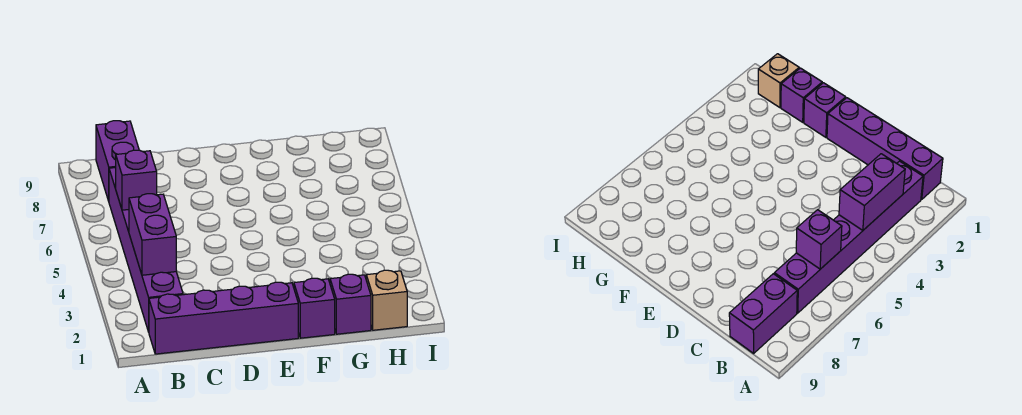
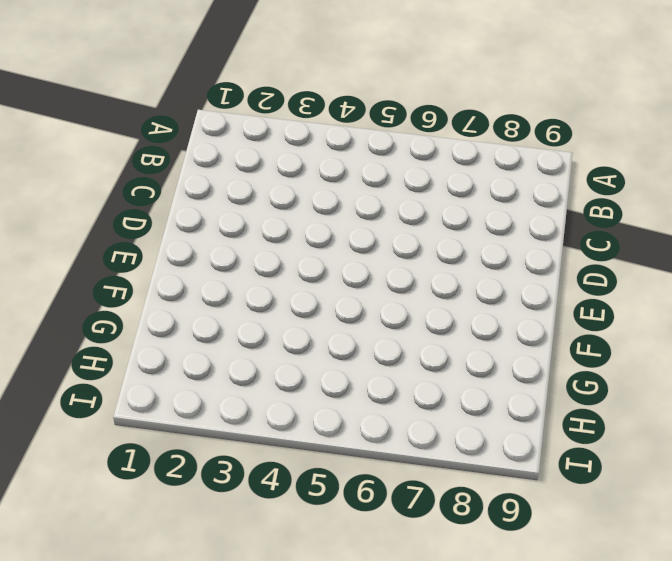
none -> purple 1x4 brick [149,282,298,354]
none -> purple 1x6 brick [109,168,183,332]

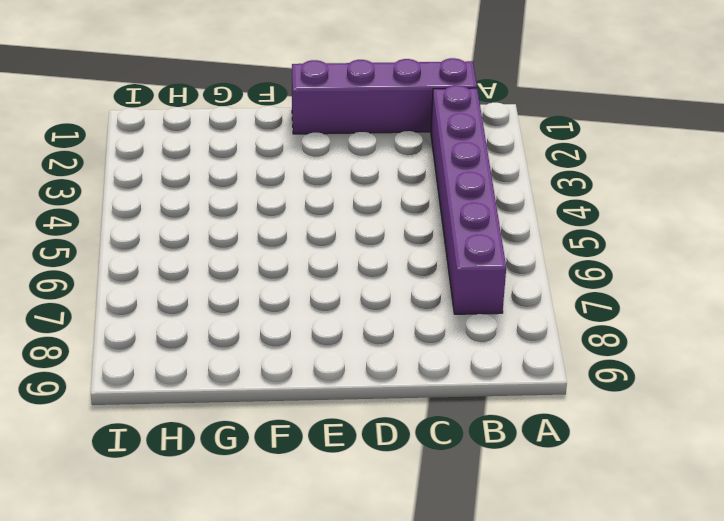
none -> purple 1x2 brick [96,121,139,201]
none -> purple 1x1 brick [294,278,335,338]

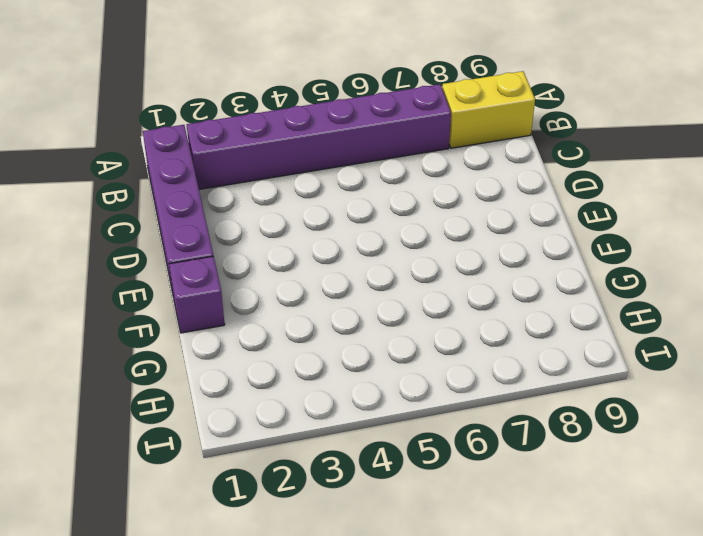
yellow 1x2 brick [442,71,535,148] -> purple 1x2 brick [96,121,139,201]
none -> purple 1x1 brick [330,274,371,334]
none -> tan 1x1 brick [366,270,407,330]

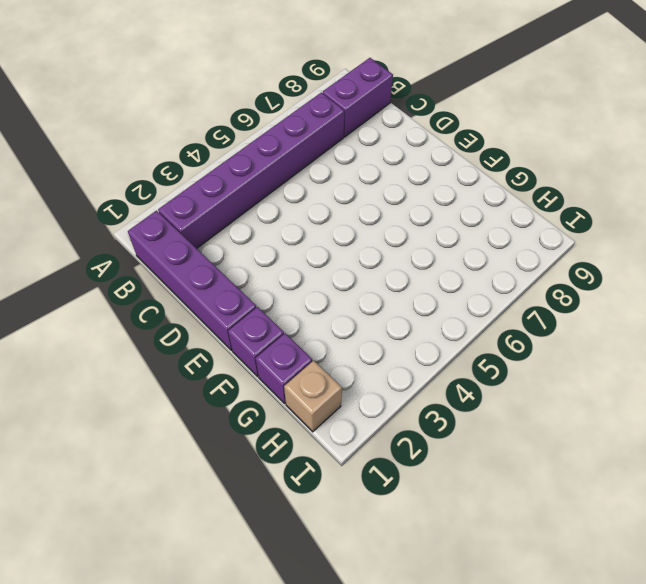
none -> purple 1x2 brick [129,194,176,275]
none -> purple 1x1 brick [116,150,157,210]

